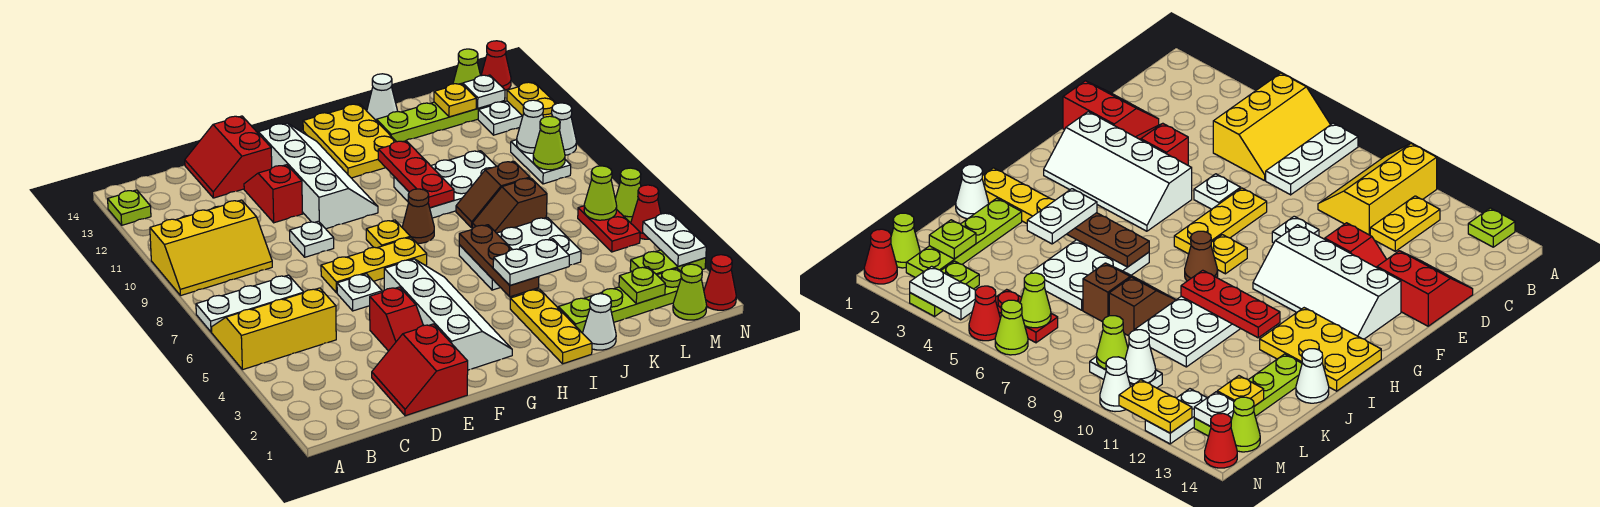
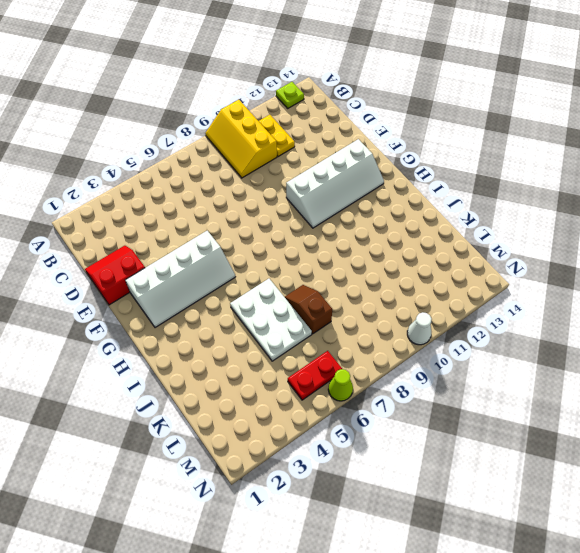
none -> yellow 2x3 slope [212,288,336,370]
none -> white 1x3 plate [196,275,304,332]
none -> red 2x2 slope [185,116,272,198]
none -> red 1x2 slope [370,287,423,351]

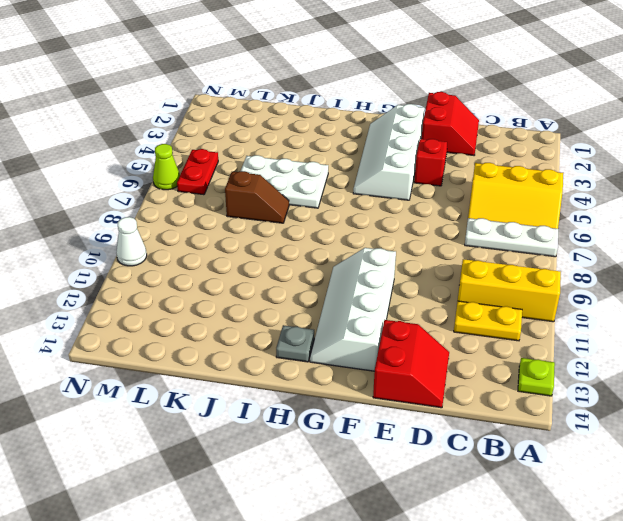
grey 1x1 plate [276,325,314,362] -> yellow 2x3 plate [303,104,396,178]
none -> white 1x1 plate [337,274,382,311]
none -> yellow 1x3 plate [321,237,427,293]
none -> white 1x1 plate [290,221,334,257]
none -> red 1x2 slope [244,165,302,223]

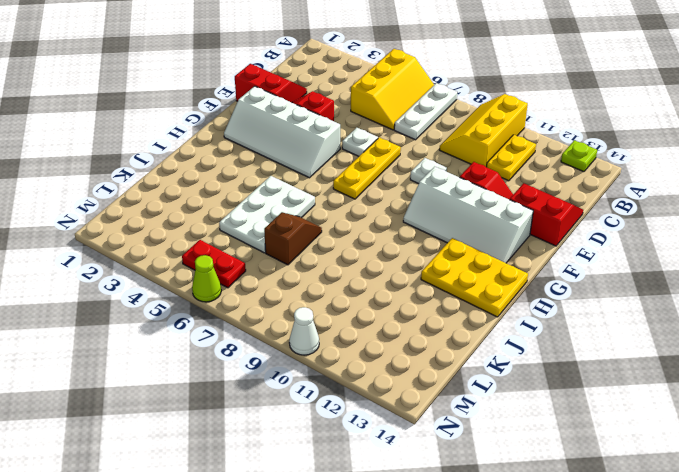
none -> yellow 1x1 plate [366,220,410,248]
none -> brown 1x1 cone [402,189,434,243]
none -> yellow 1x3 plate [510,289,592,364]
none -> white 2x3 plate [394,151,496,218]

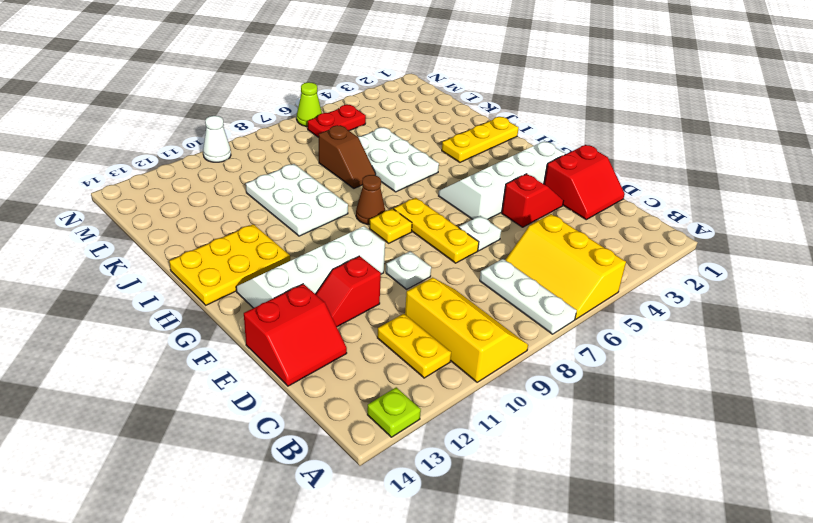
none -> white 1x1 cone [583,294,616,350]
none -> lime 1x4 plate [558,268,681,333]
none -> brown 1x2 slope [456,161,530,228]
none -> lime 1x4 plate [377,101,505,142]

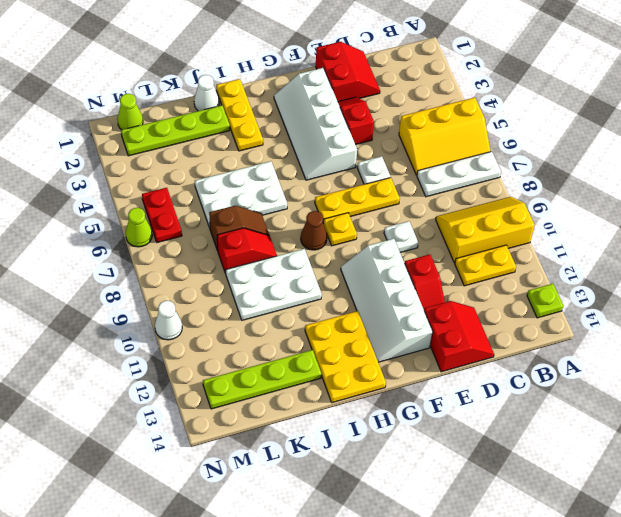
red 1x2 slope [217,228,277,274] -> brown 1x2 slope [456,161,530,228]
none -> white 1x1 cone [367,74,398,121]
none -> lime 1x2 plate [630,250,706,275]
none -> white 1x2 plate [511,140,571,184]
none -> white 1x2 plate [478,101,523,135]

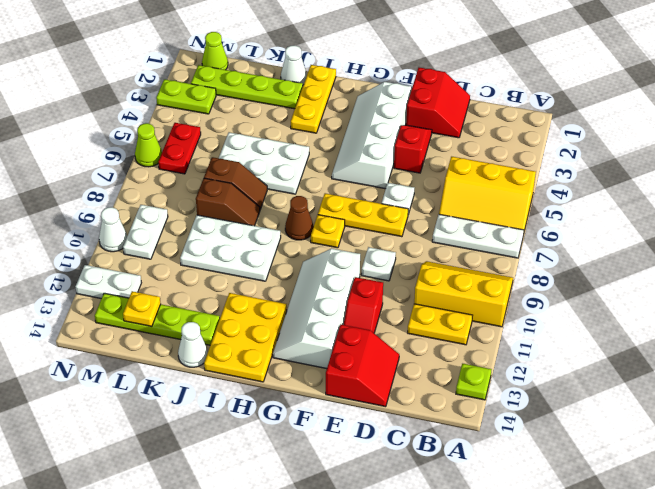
none -> lime 1x1 cone [453,49,480,85]
none -> red 1x1 cone [704,255,736,310]
none -> red 1x1 cone [631,185,661,239]
none -> red 1x1 cone [481,41,511,90]

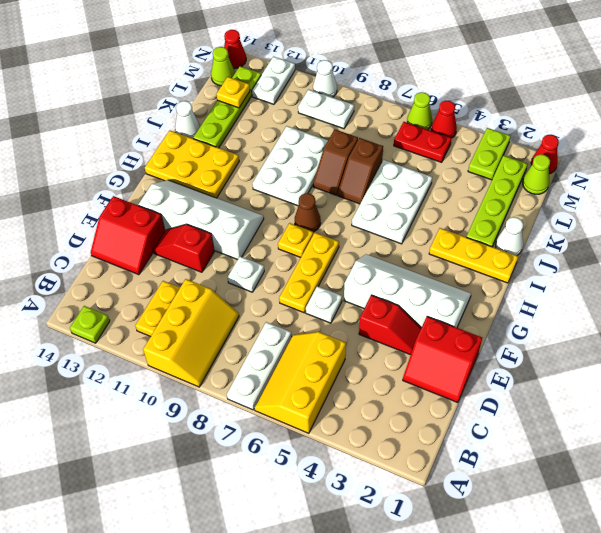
none -> brown 1x3 plate [459,225,539,297]
none -> red 1x3 plate [378,141,454,208]
none -> lime 1x1 plate [619,267,665,304]
none -> lime 1x1 cone [584,166,617,220]

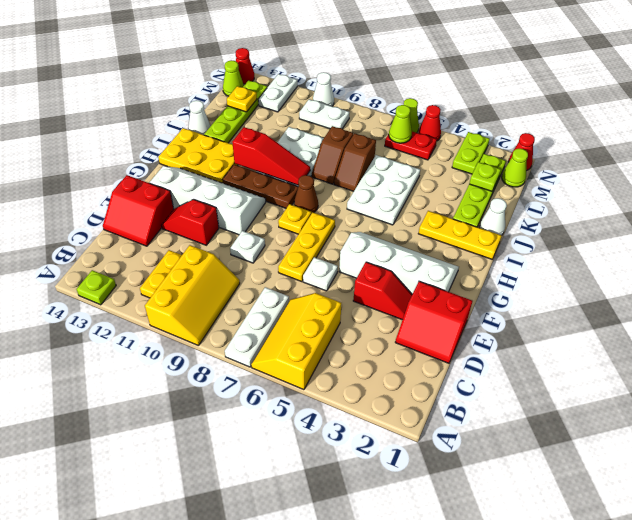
brown 1x3 plate [223,165,298,208] -> brown 1x3 plate moved to [459,225,539,297]
red 1x3 slope [232,127,310,185] -> red 1x3 plate [378,141,454,208]
none -> lime 1x1 cone [533,116,565,170]
none -> white 1x1 cone [516,100,543,153]
none -> white 1x1 plate [463,75,505,108]
none -> white 1x2 plate [643,213,706,266]

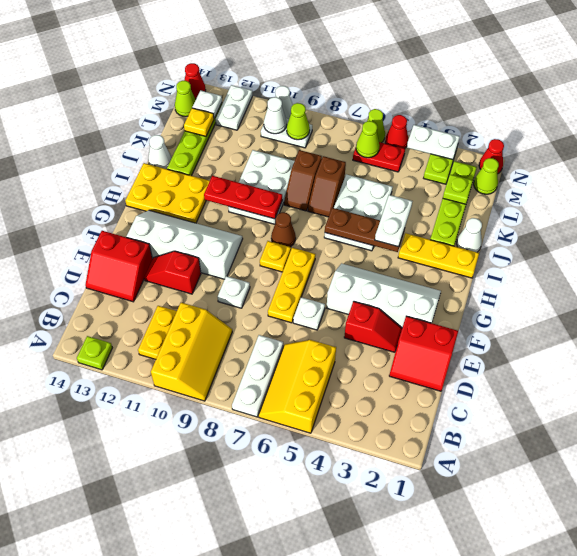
none -> yellow 1x2 plate [507,82,556,118]

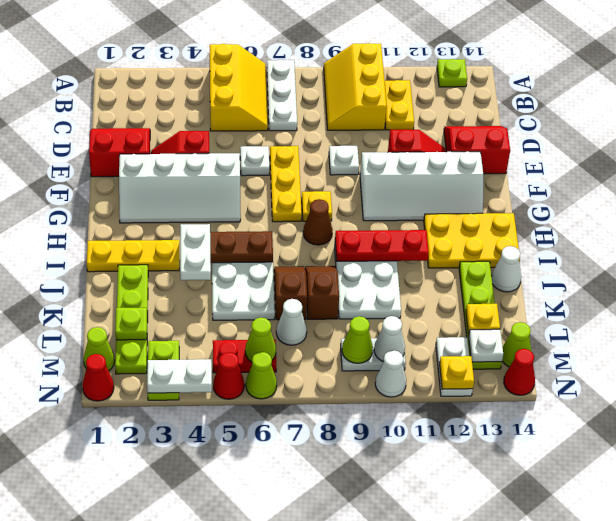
white 1x1 cone [276,299,307,345] -> white 1x1 cone moved to [583,294,616,350]
yellow 1x1 plate [440,356,474,389] -> yellow 1x2 plate [507,82,556,118]

